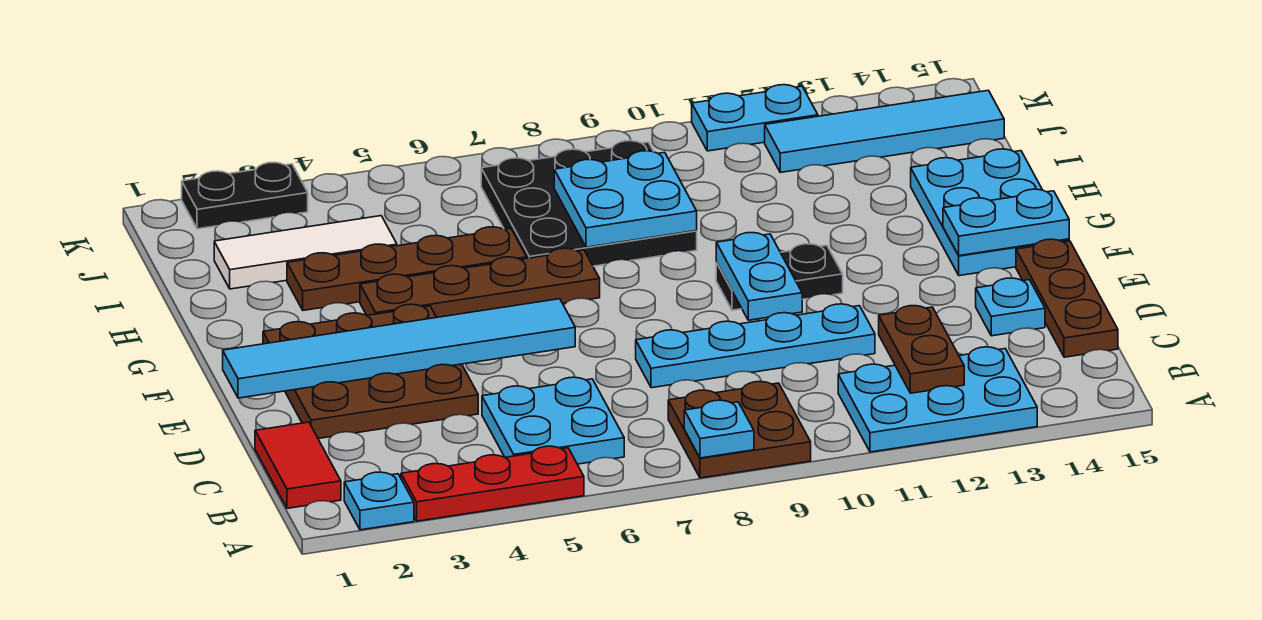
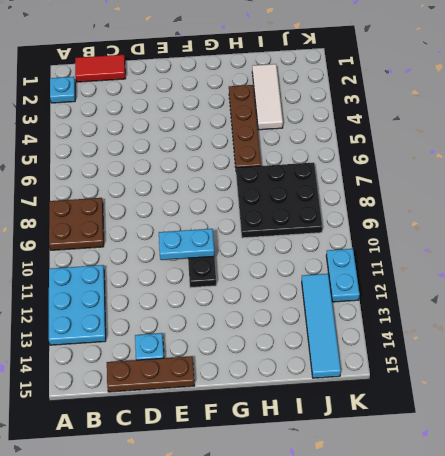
none -> red 1x3 plate [401,446,584,521]
none -> cyan 2x2 plate [482,377,624,464]
none -> brown 3x3 plate [263,304,478,439]

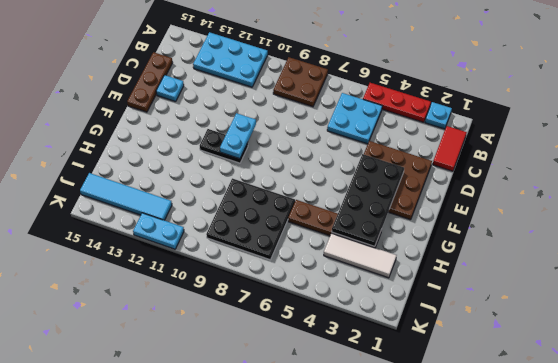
black 2x4 plate [332,154,404,246] -> cyan 1x6 tile [223,299,575,398]
none -> cyan 1x4 plate [636,304,875,388]
none -> cyan 2x3 plate [911,149,1069,276]
none -> brown 1x4 plate [360,248,600,317]

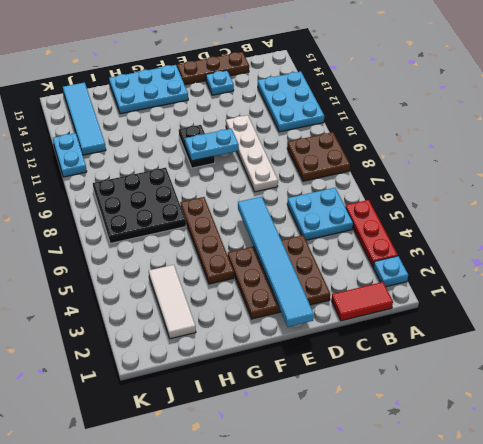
white 1x4 plate [226,115,278,192] -> cyan 1x4 plate [636,304,875,388]
none -> brown 1x4 plate [287,227,527,310]
none -> black 1x2 plate [182,163,308,229]
none -> cyan 1x1 plate [684,400,754,458]

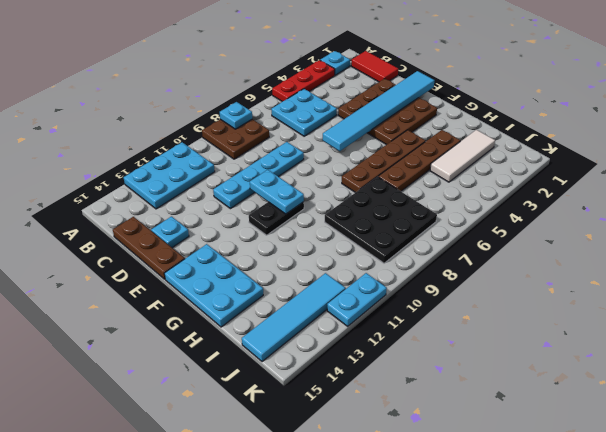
none -> black 1x2 plate [182,163,308,229]
none -> brown 1x2 plate [879,306,964,393]
none -> cyan 1x2 plate [943,189,1069,256]

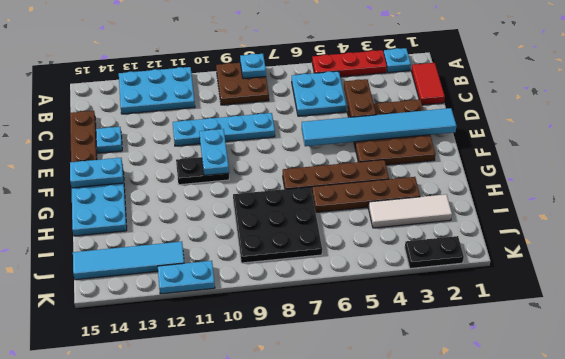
brown 1x2 plate [344,79,376,117] -> brown 1x2 plate moved to [879,306,964,393]
none -> cyan 2x2 plate [554,151,697,247]

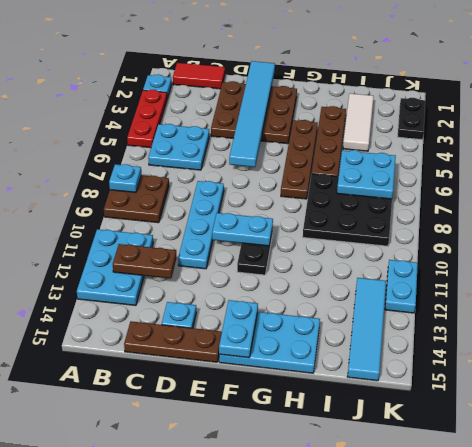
cyan 2x2 plate [337,150,396,199] -> cyan 2x2 plate moved to [554,151,697,247]

